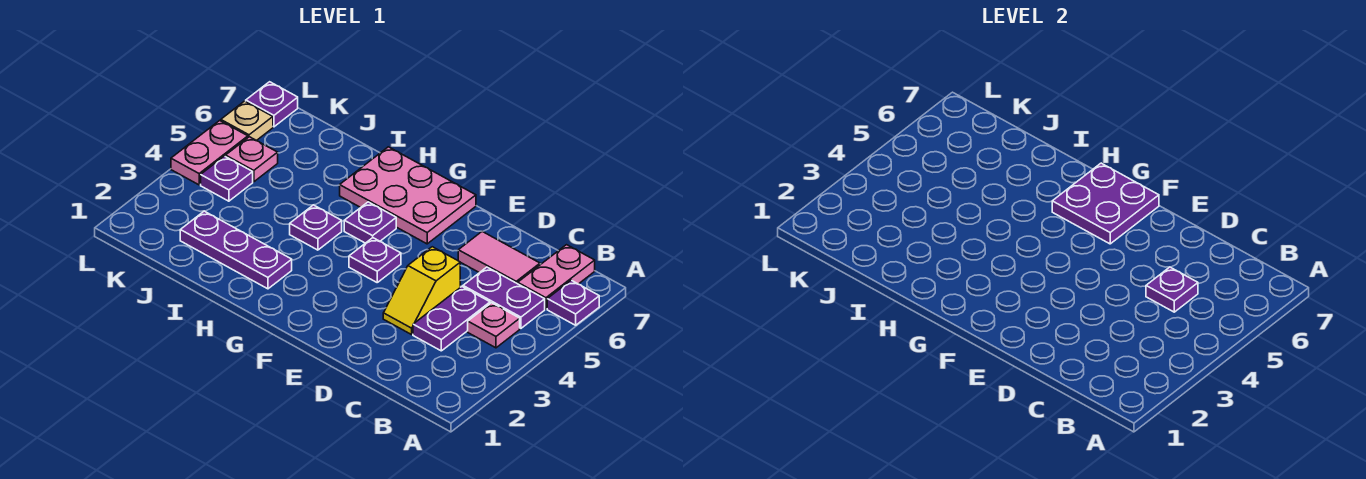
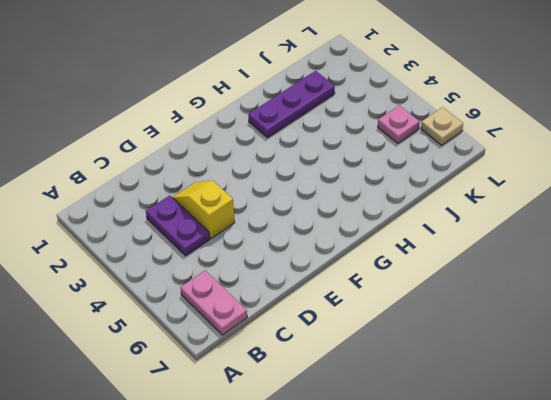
none -> purple 1x1 plate [547,280,599,325]
none -> pink 1x1 plate [468,303,520,348]
none -> purple 1x2 plate [463,267,545,328]

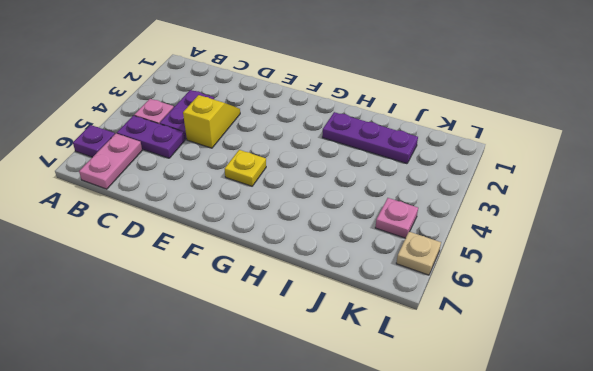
yellow 1x1 plate [225,150,266,186] -> none
none -> pink 1x2 tile [458,231,540,284]
none -> purple 1x1 plate [349,238,401,282]
none -> pink 2x3 plate [340,147,476,244]

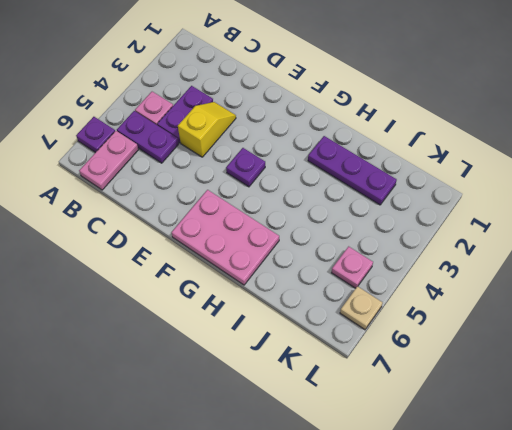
none -> pink 1x2 tile [458,231,540,284]
none -> purple 1x1 plate [344,202,396,243]
none -> purple 1x1 plate [290,205,342,250]

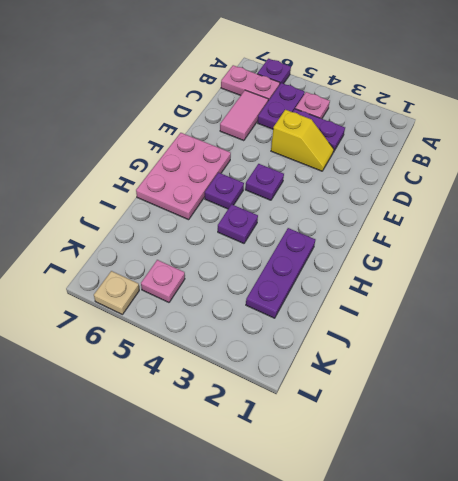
none -> purple 1x1 plate [201,156,253,201]
none -> pink 1x2 plate [171,120,248,185]
none -> purple 1x1 plate [246,82,298,127]

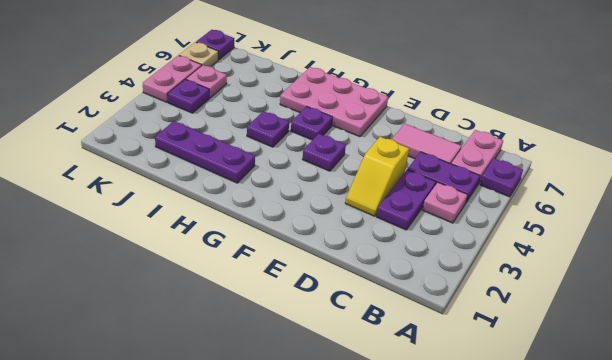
none -> purple 1x1 plate [1146,267,1198,312]
none -> purple 2x2 plate [1052,163,1159,244]

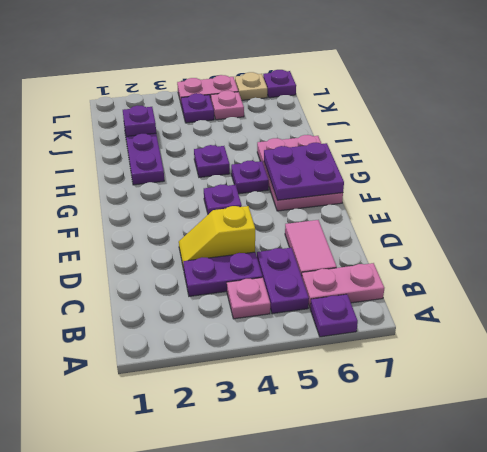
purple 1x1 plate [123,105,156,136] -> purple 1x1 plate moved to [1146,267,1198,312]

